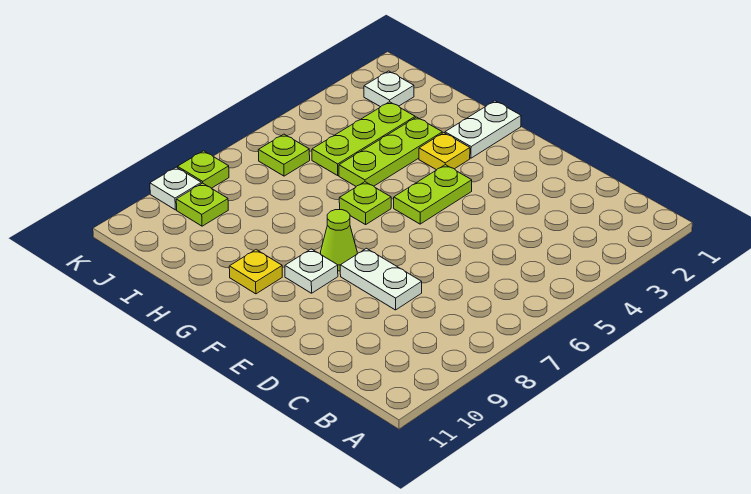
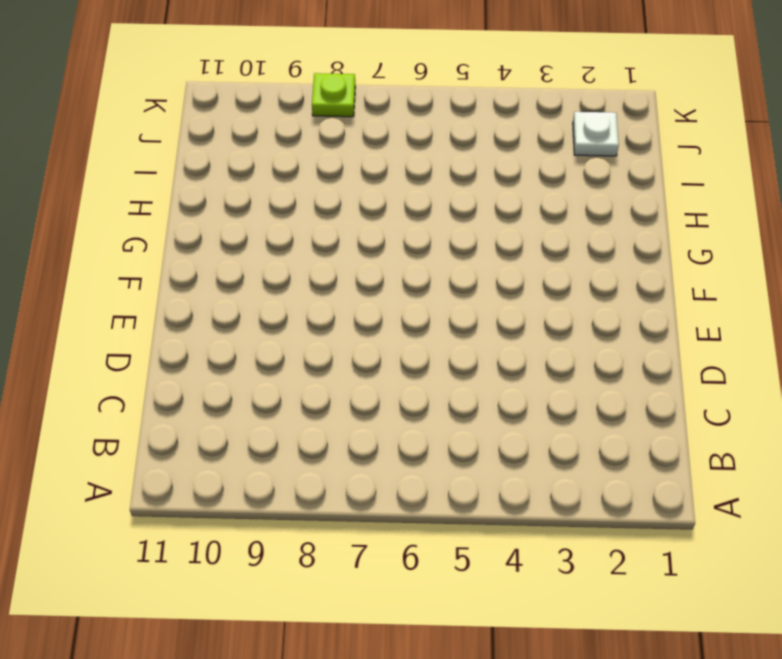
none -> white 1x2 plate [340,248,422,310]
none -> lime 1x2 plate [394,165,472,224]
none -> lime 1x1 cone [321,210,357,271]

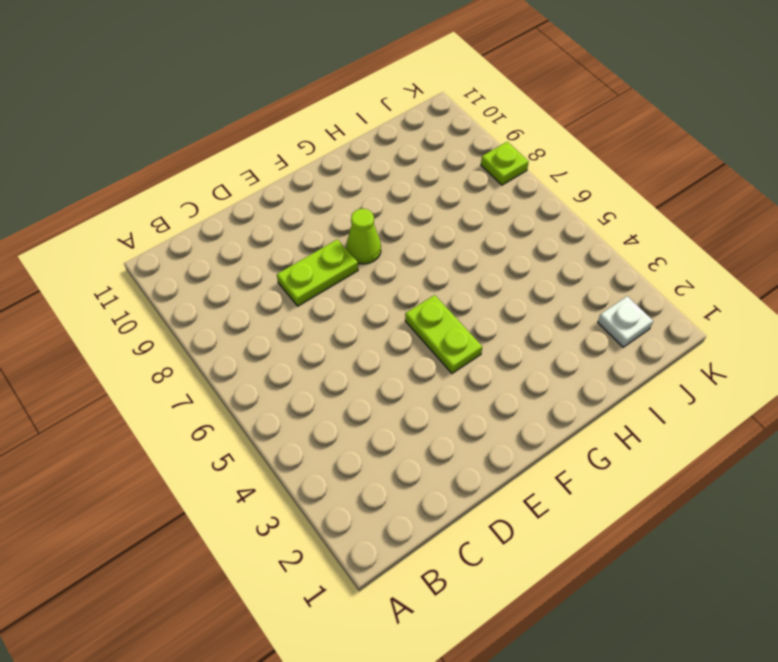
lime 1x2 plate [277,239,358,306] -> white 1x2 plate [340,248,422,310]
none -> white 1x1 plate [285,249,338,293]
none -> white 1x2 plate [445,101,521,158]
none -> yellow 1x1 plate [419,133,470,170]

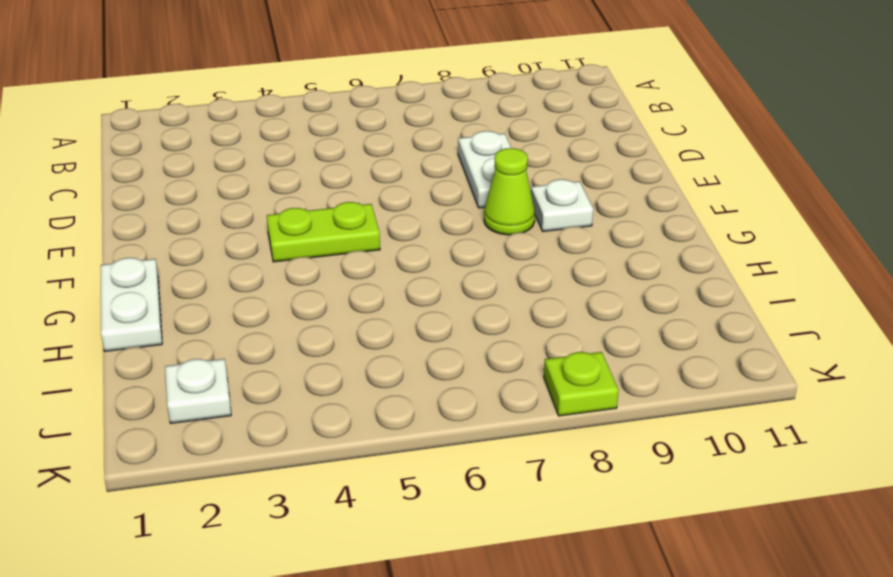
white 1x2 plate [101,258,162,351] -> white 1x2 plate turned to [445,101,521,158]
none -> yellow 1x1 plate [419,133,470,170]
none -> lime 1x1 plate [339,182,391,225]
none -> yellow 1x1 plate [229,250,282,294]

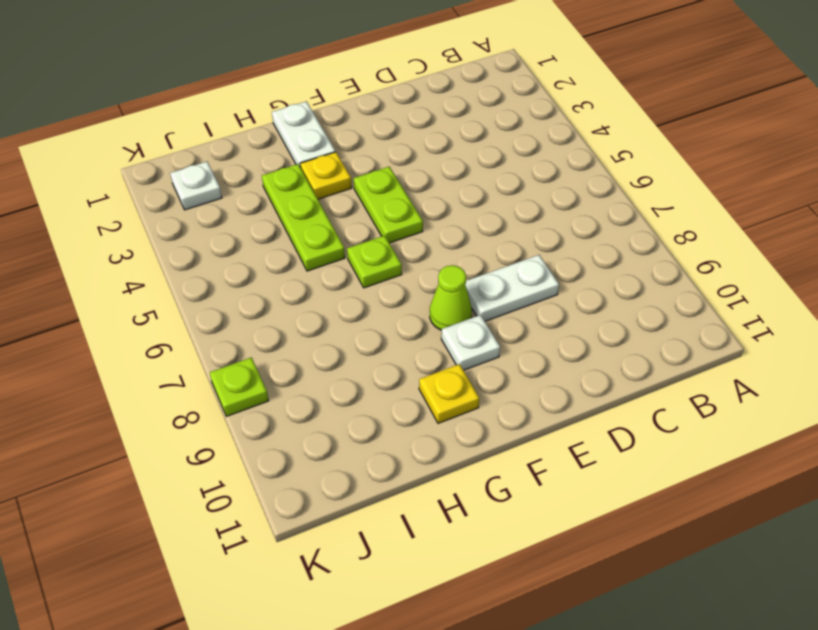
none -> lime 1x3 plate [312,102,415,175]
none -> lime 1x1 plate [258,134,310,176]
none -> lime 1x1 plate [176,183,228,226]

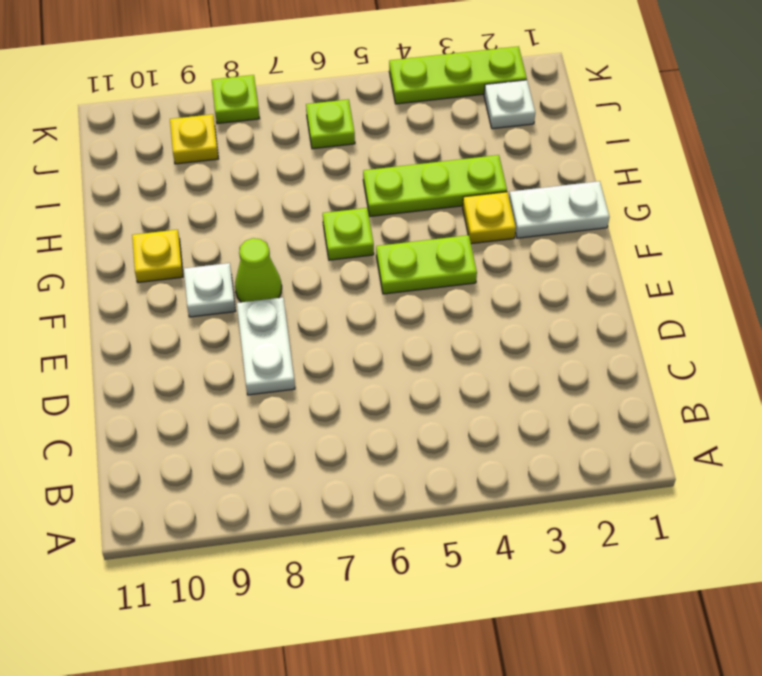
yellow 1x1 plate [170,114,218,164] -> lime 1x1 plate [176,183,228,226]
lime 1x3 plate [389,46,527,104] -> lime 1x3 plate moved to [312,102,415,175]
none -> white 1x1 plate [150,167,201,210]

